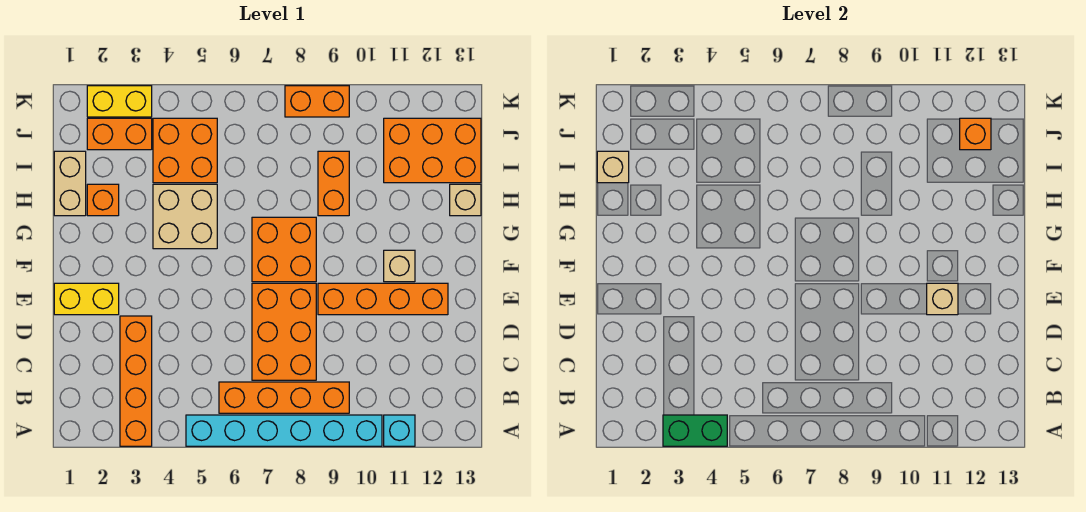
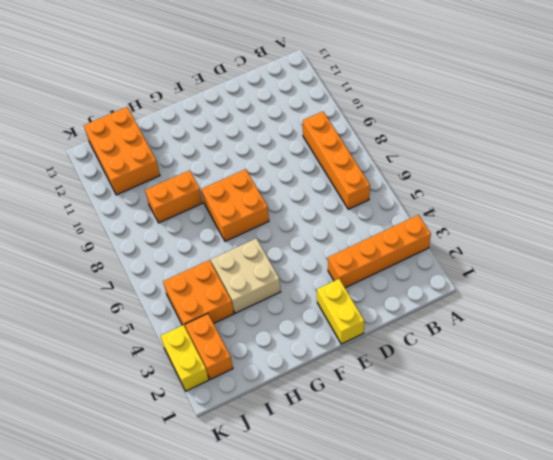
none -> cyan 1x6 brick [186,415,382,446]
none -> cyan 1x1 brick [384,415,415,446]
none -> orange 2x3 brick [252,283,316,380]

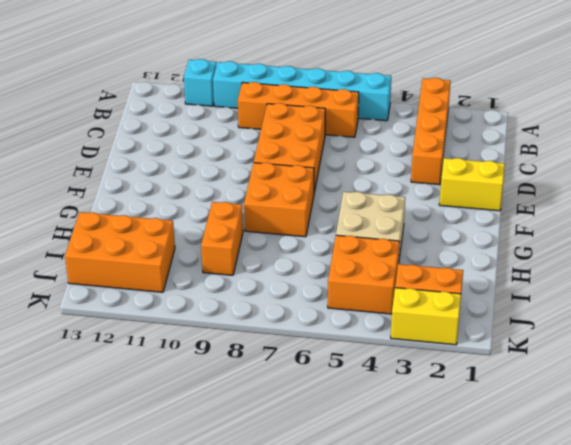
none -> orange 1x4 brick [318,283,448,315]
none -> tan 1x1 brick [384,250,415,282]
none -> tan 1x2 brick [54,151,86,216]

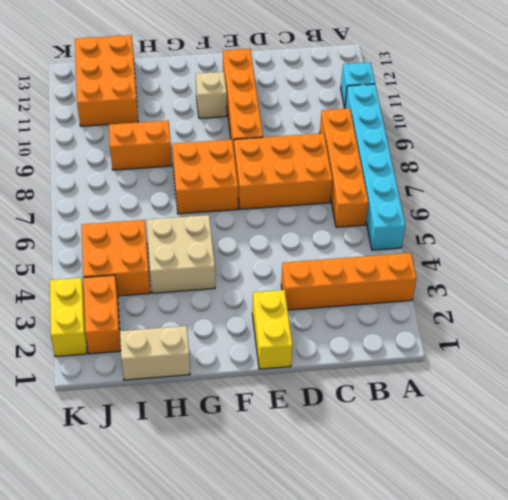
none -> orange 1x1 brick [87,184,119,216]
none -> tan 1x1 brick [450,184,481,216]
none -> orange 1x2 brick [285,86,349,117]

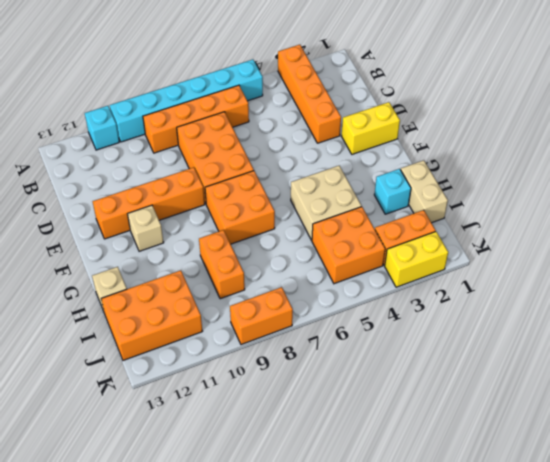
cyan 1x1 brick [374,169,411,214] -> orange 1x1 brick [87,184,119,216]
none -> green 1x2 brick [663,415,727,446]
none -> tan 1x1 brick [927,283,958,315]
none -> tan 1x1 brick [597,151,629,183]

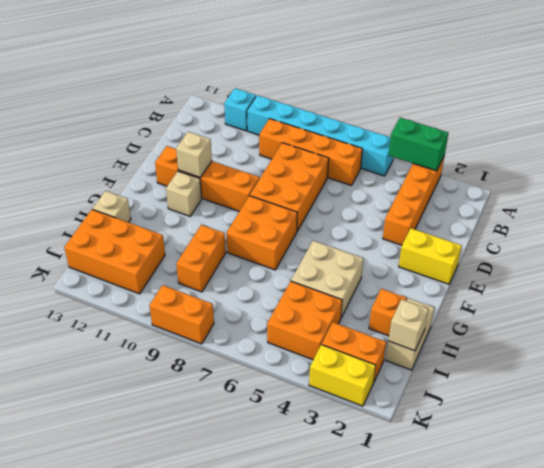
none -> orange 1x1 brick [960,118,991,150]

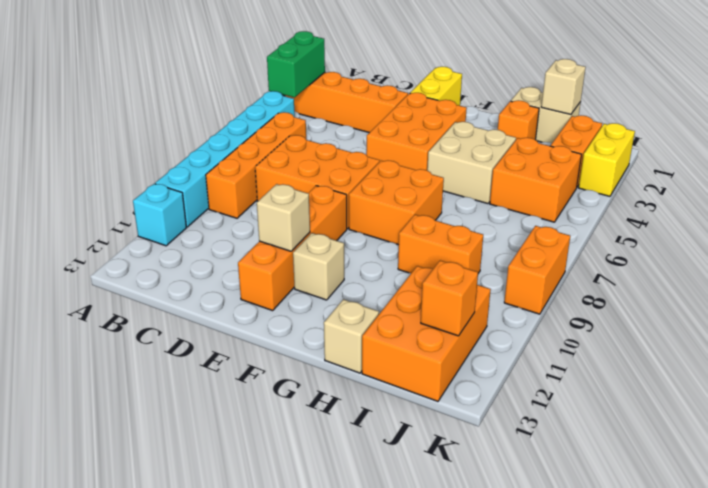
orange 2x3 brick [366,93,467,170] -> none

